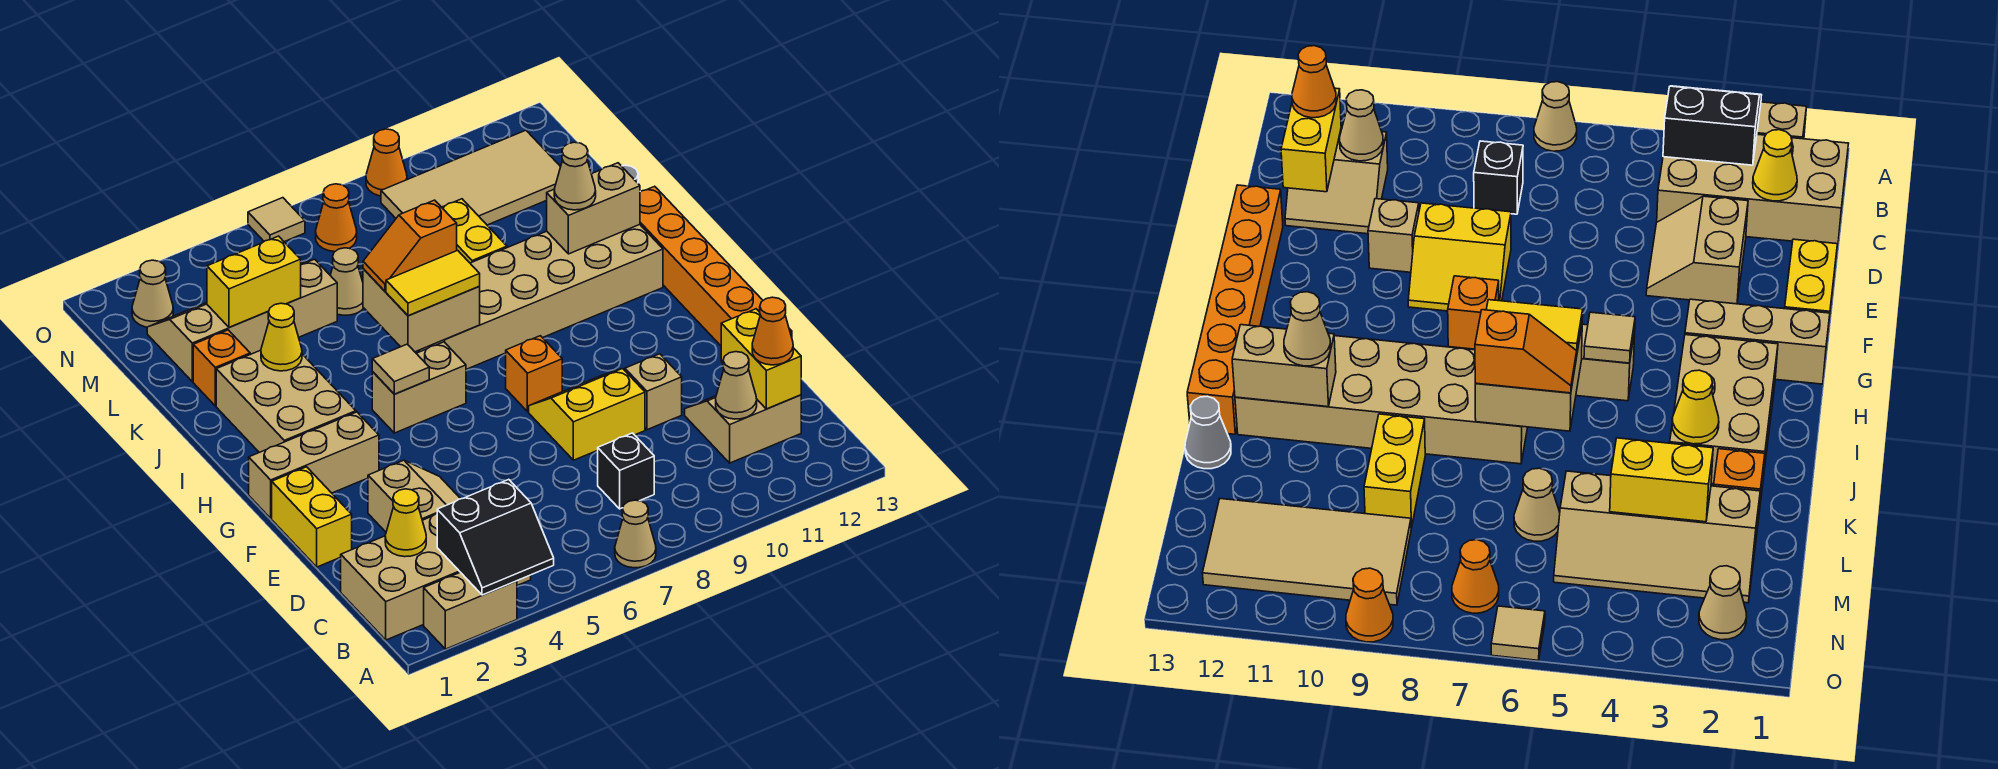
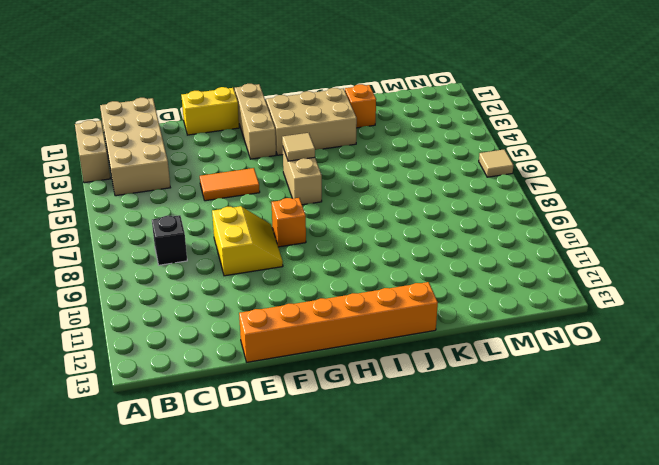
orange 1x2 tile [200,168,260,201] -> none
none -> tan 1x1 cone [615,500,656,568]
none -> tan 2x2 slope [685,395,801,463]
none -> tan 2x2 slope [368,460,460,532]
none -> tan 1x1 brick [625,354,682,430]

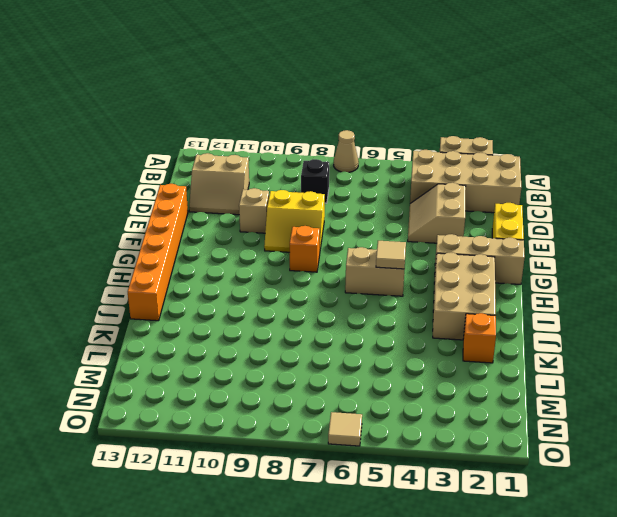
none -> tan 2x6 brick [419,225,663,369]
none -> yellow 1x2 brick [442,199,507,263]
none -> grey 1x1 cone [1185,396,1231,469]
none -> tan 2x4 slope [147,259,337,381]

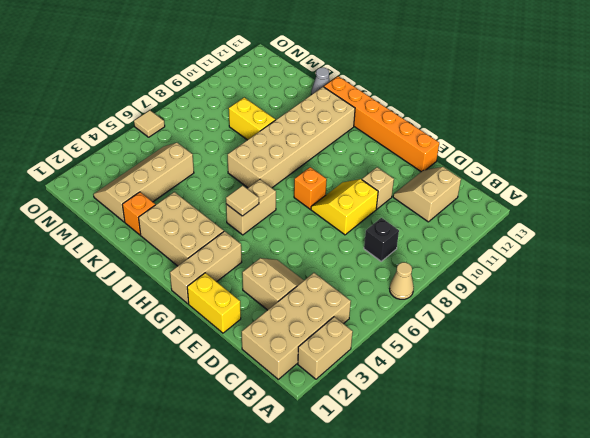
none -> tan 1x1 cone [330,248,363,315]
none -> tan 2x4 tile [381,130,560,225]
none -> tan 1x1 cone [132,260,173,327]
none -> orange 1x1 cone [316,184,357,252]

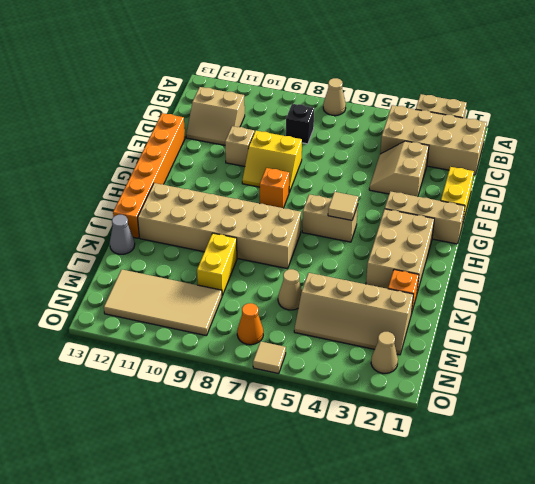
none -> orange 1x1 cone [366,129,407,196]
none -> black 2x2 slope [437,479,554,595]
none -> yellow 1x1 cone [385,489,426,557]
none -> tan 1x1 cone [716,352,757,419]

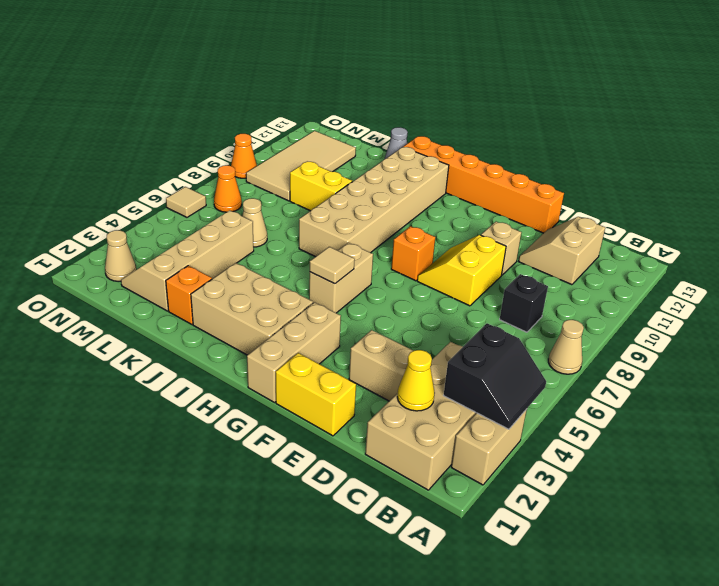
none -> tan 1x1 cone [716,352,757,419]
none -> yellow 1x2 brick [721,309,801,409]
none -> tan 2x2 brick [363,269,480,352]
none -> yellow 1x1 cone [261,303,302,371]

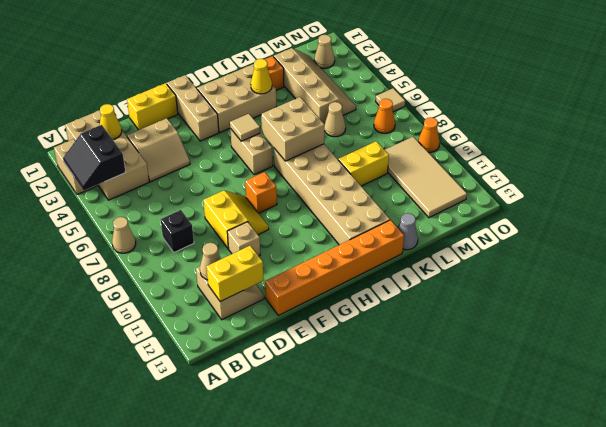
none -> tan 1x2 brick [547,163,640,254]
none -> yellow 1x2 brick [207,236,301,327]
none -> orange 1x1 cone [752,297,793,365]
none -> yellow 1x2 tile [386,250,480,316]

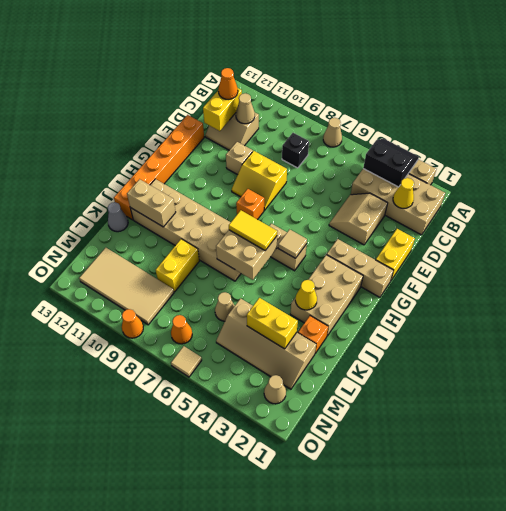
none -> orange 1x2 slope [363,200,457,291]
none -> tan 1x1 cone [554,142,596,210]

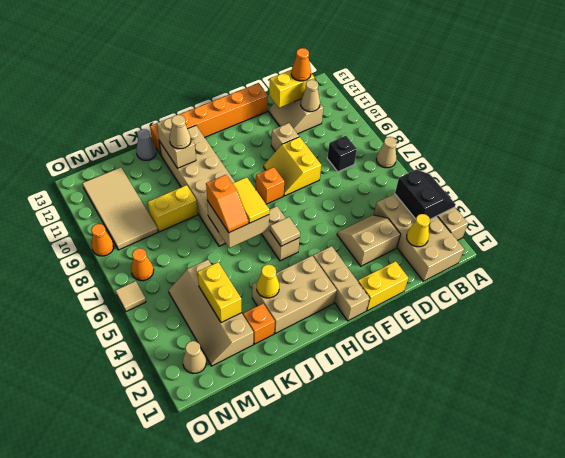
none -> tan 1x1 cone [330,248,363,315]

